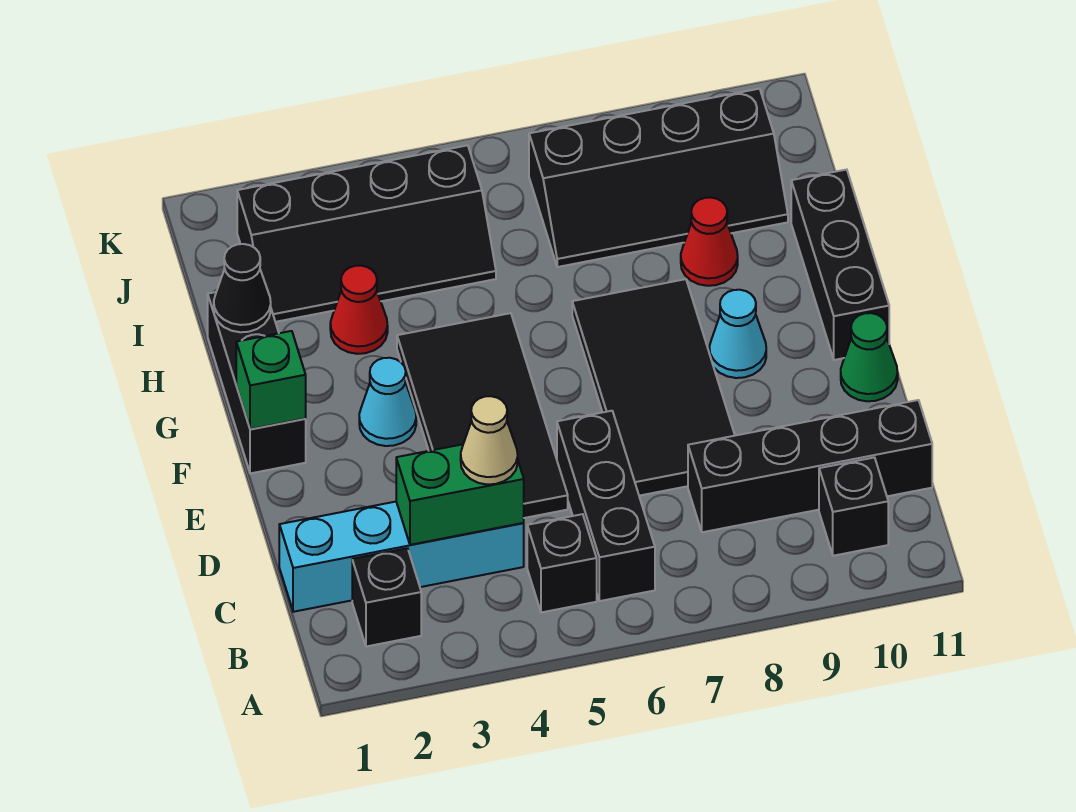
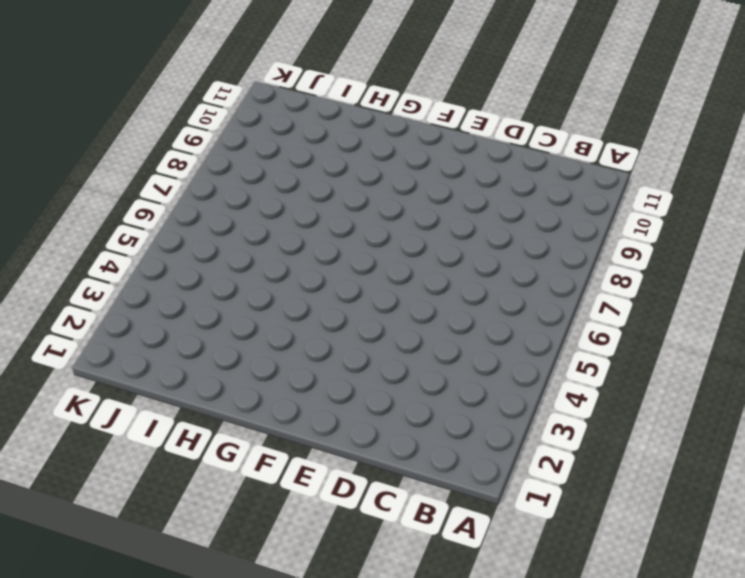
none -> black 1x1 brick [352,548,421,646]
none -> black 1x1 brick [527,514,597,612]
none -> black 1x3 brick [557,411,655,601]

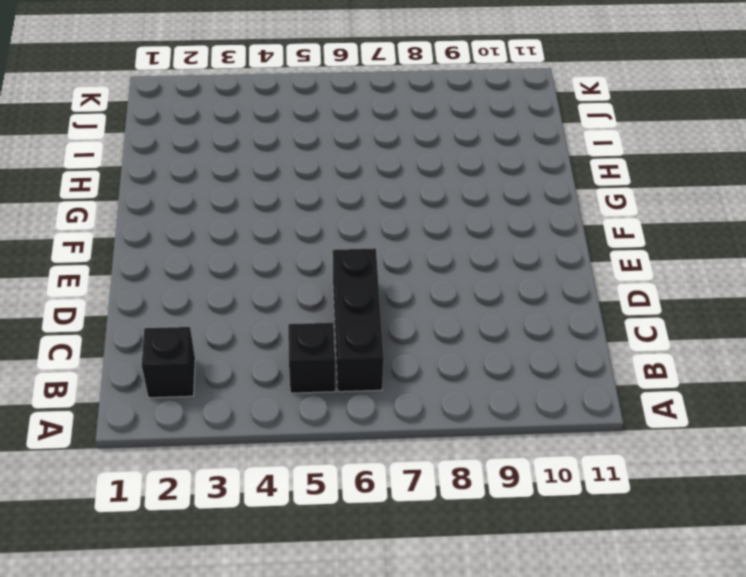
none -> black 1x1 brick [819,457,888,556]
none -> cyan 1x4 brick [279,502,524,612]
none -> black 1x4 brick [688,400,932,532]

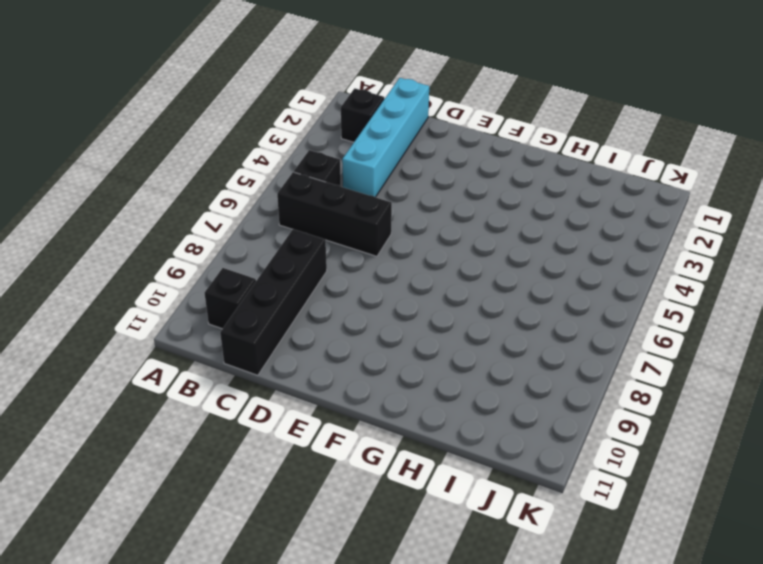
none -> black 2x4 tile [397,313,568,518]
none -> black 2x4 tile [572,279,735,496]
none -> green 1x1 cone [841,313,898,401]

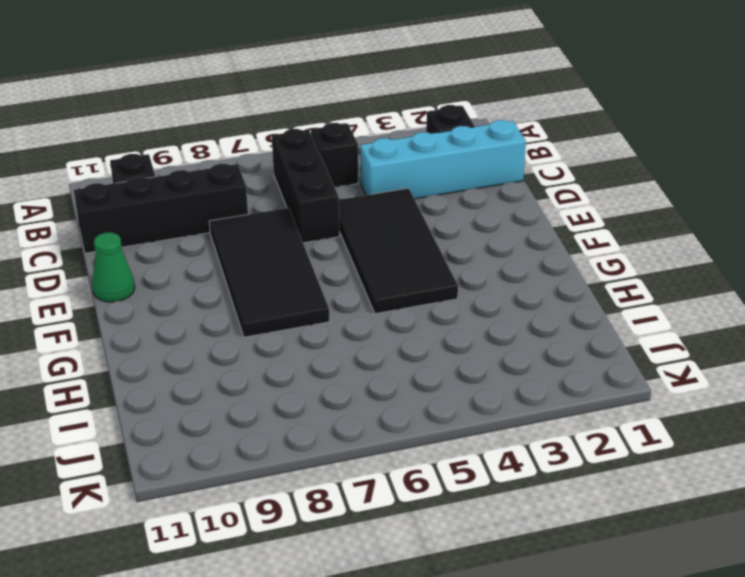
none -> black 1x3 brick [208,292,306,473]
none -> cyan 1x1 cone [359,358,416,446]
none -> cyan 1x1 cone [709,290,766,378]

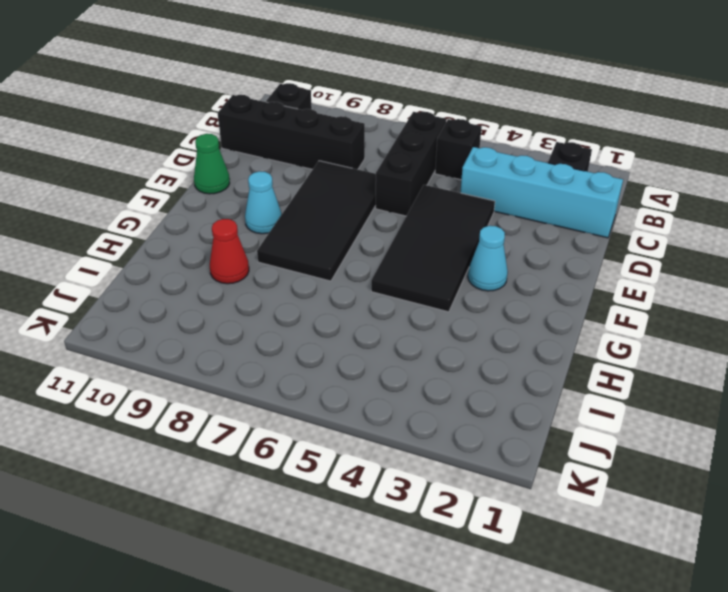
none -> black 1x3 brick [208,292,306,473]
none -> black 1x3 brick [791,170,889,360]
none -> red 1x1 cone [330,266,388,354]

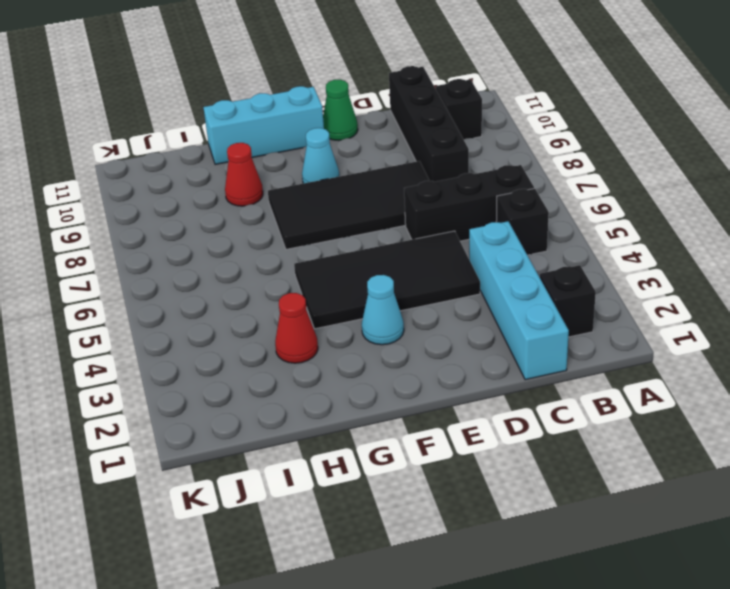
cyan 1x3 brick [203,86,324,165] -> black 1x3 brick [791,170,889,360]
none -> black 1x3 brick [208,292,306,473]
none -> black 2x4 slope [237,145,496,322]
none -> black 2x4 slope [529,89,788,267]

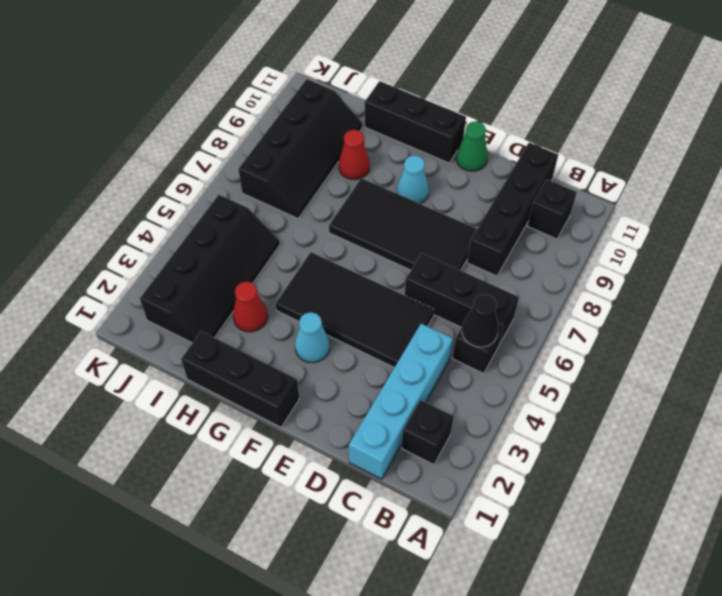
black 1x1 cone [462,294,498,347] -> black 1x1 cone moved to [214,244,271,332]
none -> green 1x2 brick [396,444,524,545]
none -> green 1x1 brick [236,331,306,429]
none -> tan 1x1 cone [461,396,518,485]

